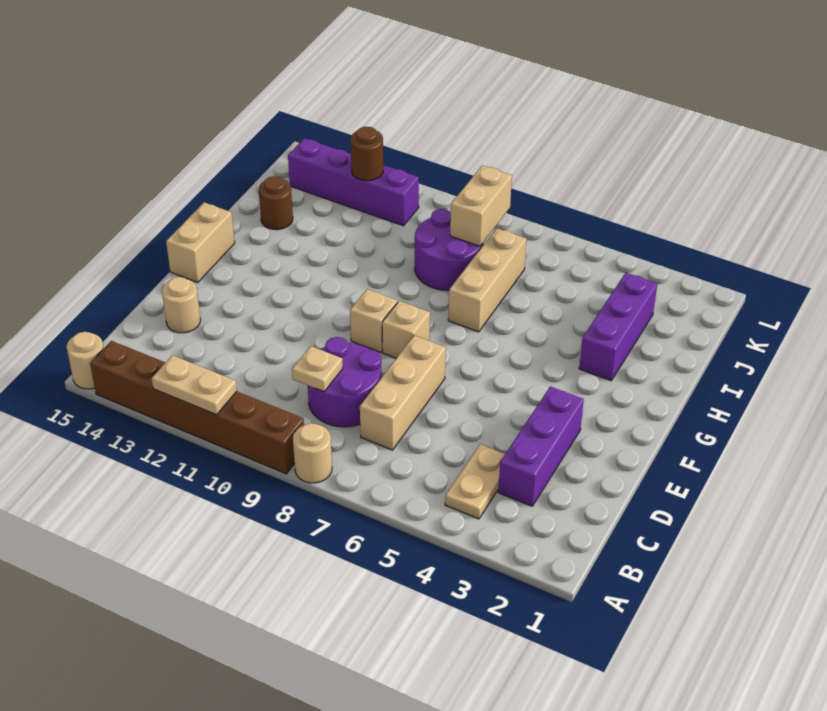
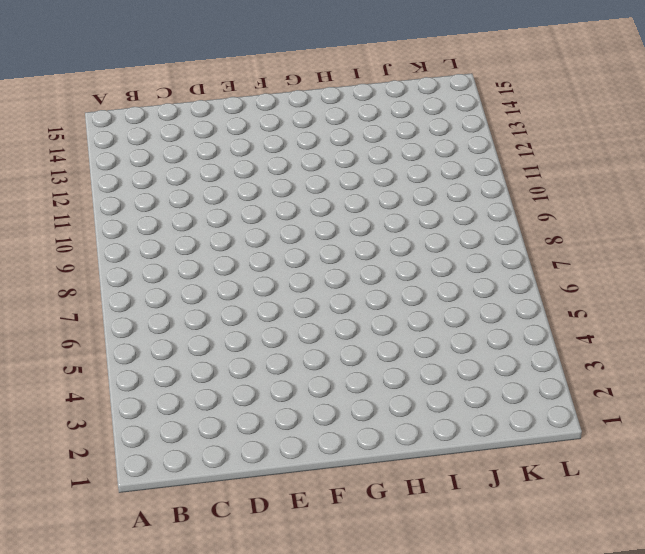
none -> tan 1x1 round brick [293,423,332,483]
none -> brown 1x6 brick [90,341,304,474]
none -> tan 1x1 round brick [67,332,104,389]

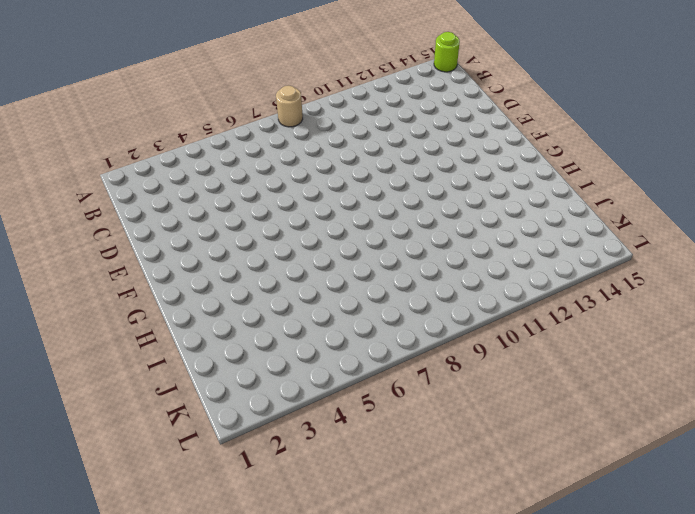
lime 1x1 round brick [434,32,460,72] -> tan 1x1 round brick [67,332,104,389]
none -> brown 1x6 brick [90,341,304,474]
none -> tan 1x2 plate [445,444,505,519]
none -> purple 1x3 brick [498,386,584,506]

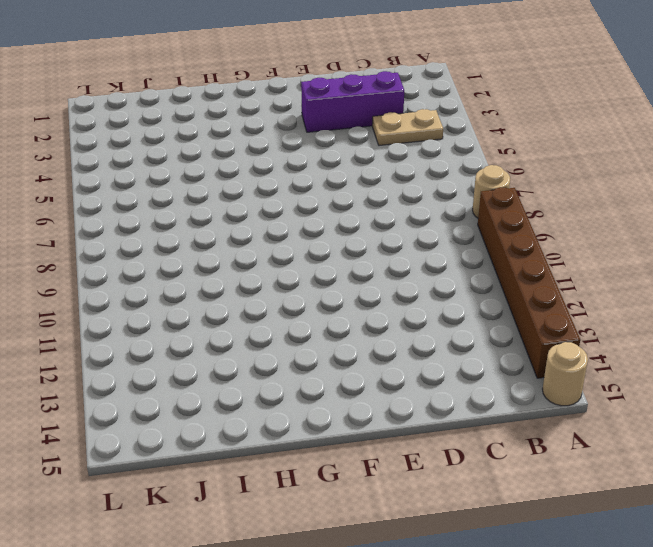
none -> tan 1x3 brick [360,335,446,450]
none -> purple 2x2 round brick [308,337,381,427]
none -> tan 1x1 round brick [162,277,201,333]

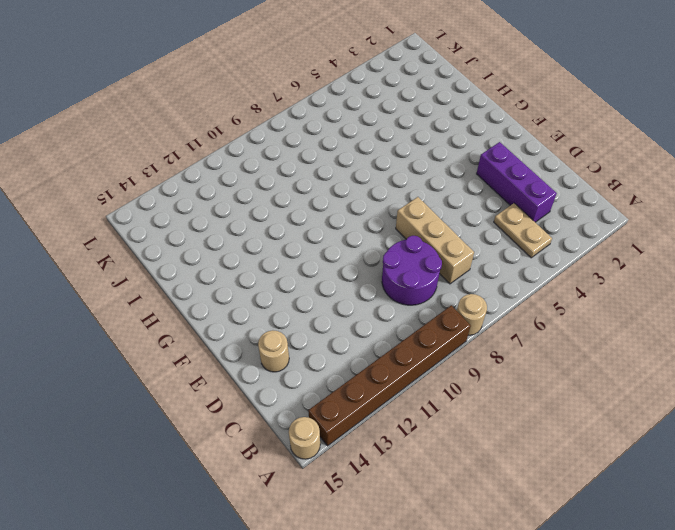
none -> tan 1x1 brick [382,301,430,358]
none -> tan 1x1 brick [350,289,398,352]
none -> tan 1x2 brick [166,202,235,283]

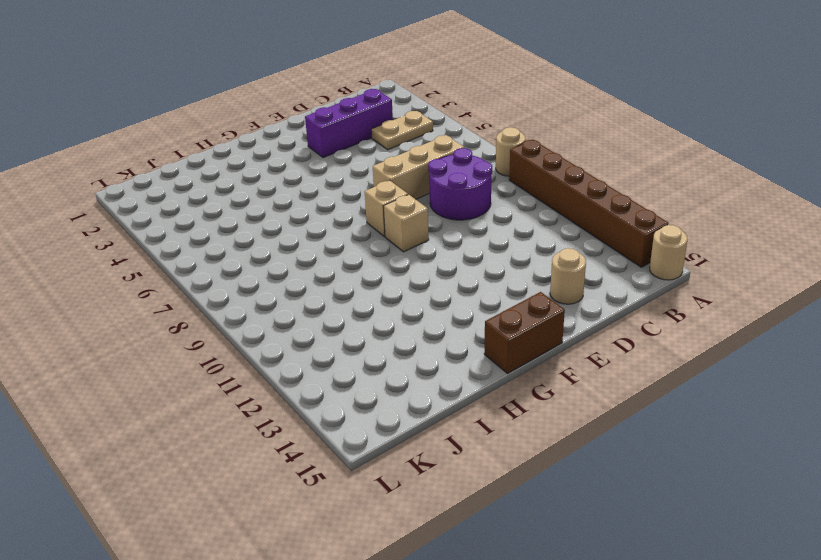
brown 1x2 brick [484,292,565,374] -> tan 1x2 brick [166,202,235,283]
none -> purple 1x3 brick [579,273,657,381]
none -> tan 1x3 brick [448,228,526,332]
none -> purple 2x2 round brick [415,209,483,291]

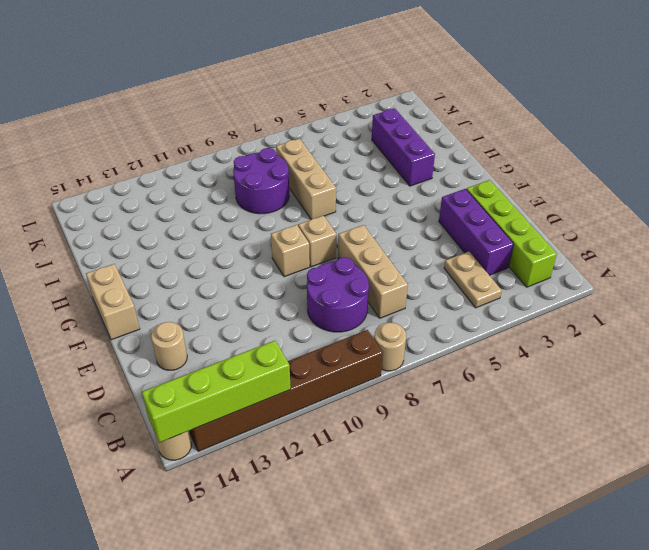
lime 1x4 brick [142,341,291,443] -> tan 1x2 plate [152,355,237,415]
lime 1x4 brick [466,180,557,287] -> none
none -> brown 1x1 round brick [259,176,293,230]
none -> purple 1x4 brick [288,138,419,226]
none -> tan 1x1 plate [292,346,343,392]

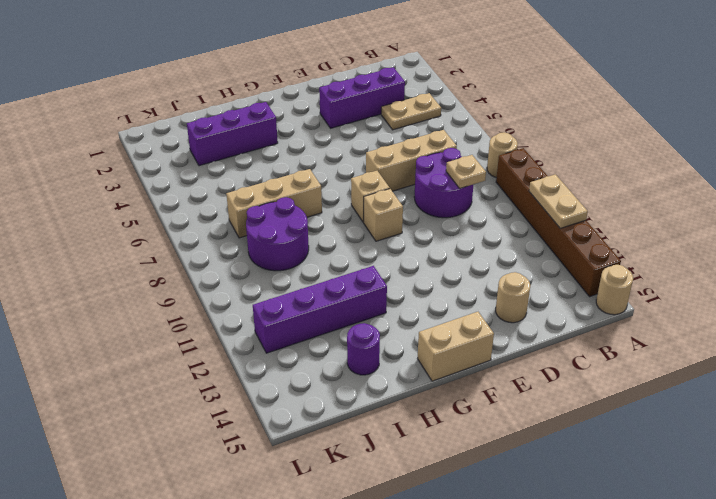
purple 1x4 brick [253,266,387,353] -> purple 1x4 brick turned to [288,138,419,226]
purple 1x1 round brick [347,323,380,375] -> brown 1x1 round brick [259,176,293,230]
none -> tan 1x2 brick [450,166,512,246]
none -> brown 1x1 round brick [351,127,383,181]

